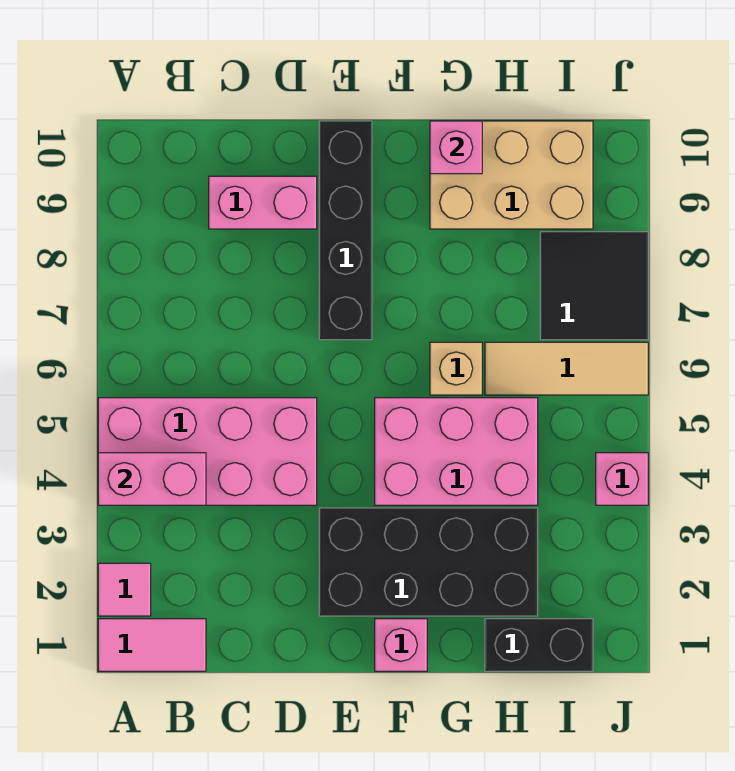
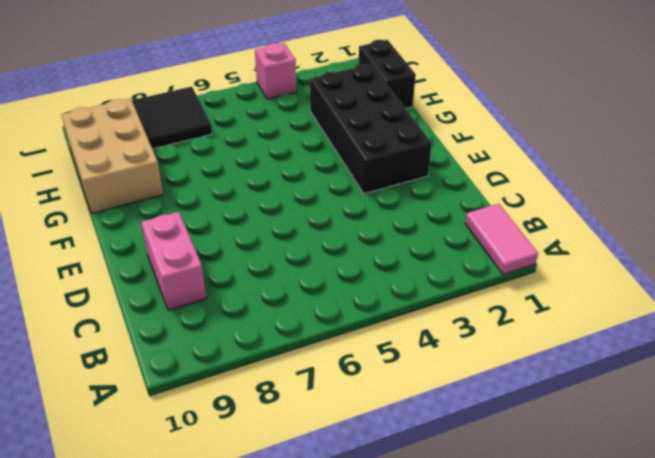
none -> pink 1x1 tile [98,563,151,616]
none -> pink 2x4 brick [98,398,317,505]
none -> black 1x4 brick [319,121,372,340]

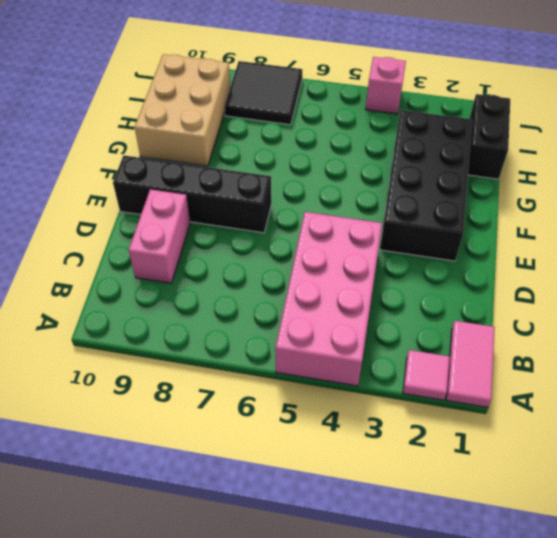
none -> pink 1x1 brick [375,619,427,671]
none -> pink 2x3 brick [375,398,538,505]
none -> tan 1x1 brick [430,342,482,395]

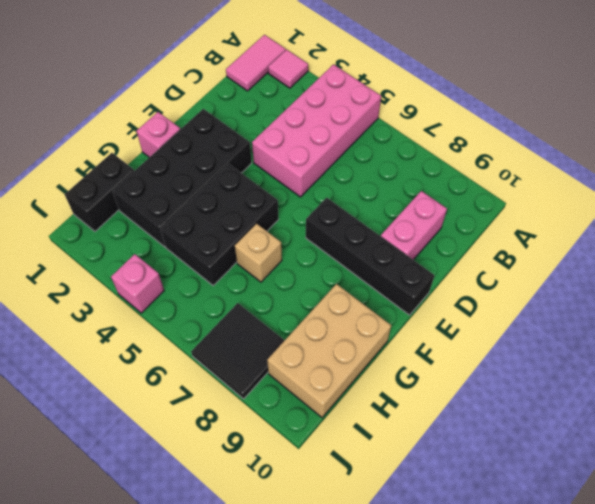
black 2x3 brick [161,164,279,286] -> pink 2x3 brick [375,398,538,505]
none -> tan 1x3 tile [485,342,648,395]
none -> pink 1x2 brick [98,453,206,505]
none -> pink 1x1 brick [430,121,482,174]

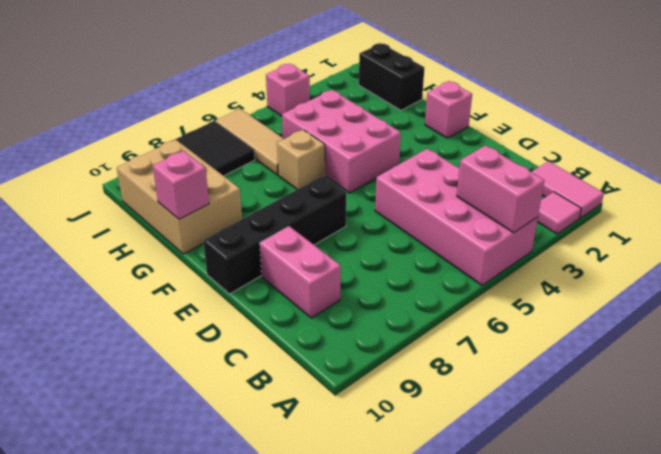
none -> black 2x4 brick [319,508,538,616]

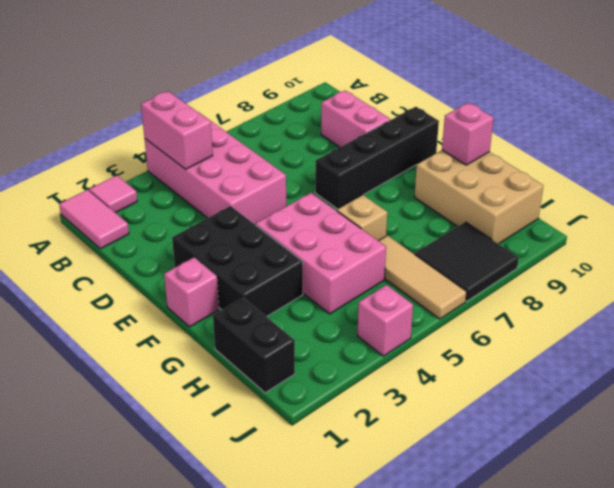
black 2x3 brick [172,206,303,317] -> black 2x4 brick [319,508,538,616]

